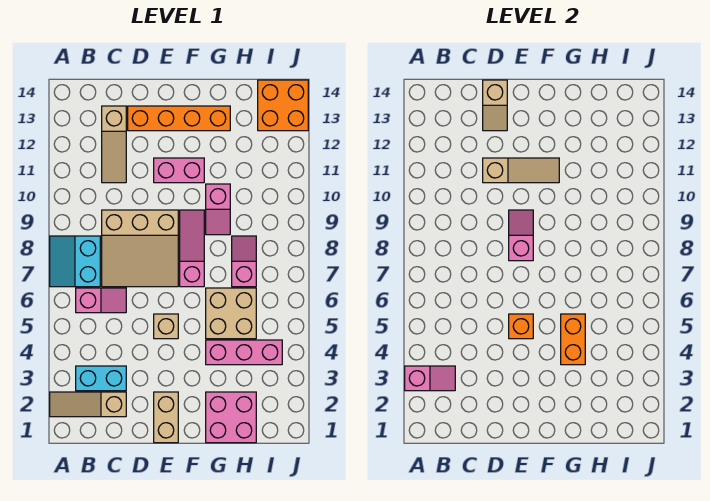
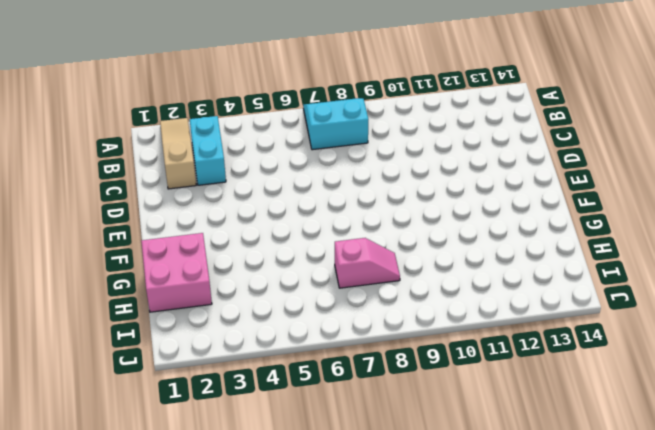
none -> pink 1x2 slope [76,288,126,313]
none -> tan 3x3 slope [102,210,178,287]
none -> tan 1x3 slope [102,106,126,183]

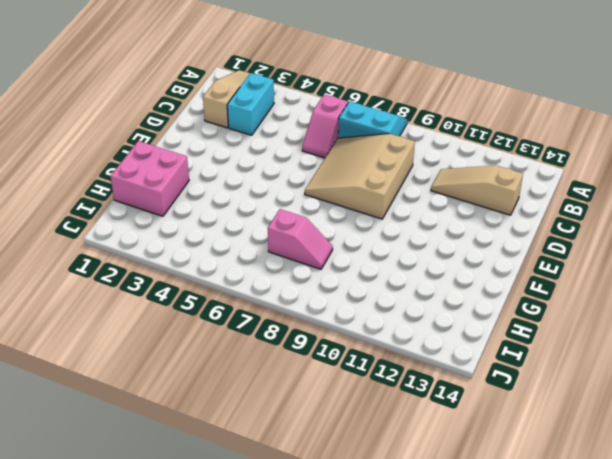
none -> orange 1x4 brick [128,106,230,131]
none -> tan 1x2 brick [154,392,178,443]
none -> tan 1x1 brick [154,314,178,339]

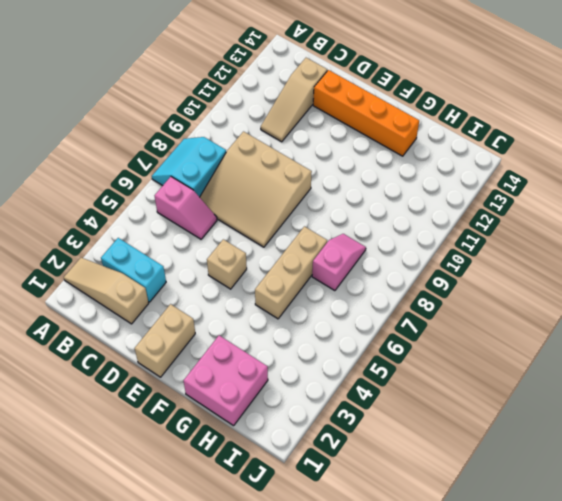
tan 1x3 brick [255,226,327,319] -> tan 2x2 brick [206,288,256,339]
none -> pink 1x2 brick [154,158,204,183]
none -> pink 1x3 slope [180,210,204,287]
none -> pink 1x3 brick [206,340,282,365]

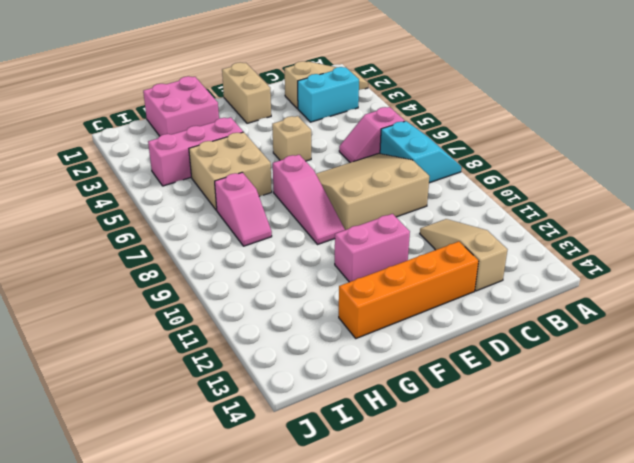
none -> pink 1x2 slope [206,184,230,235]
none -> orange 2x2 brick [258,80,308,131]
none -> pink 1x2 slope [405,366,455,391]

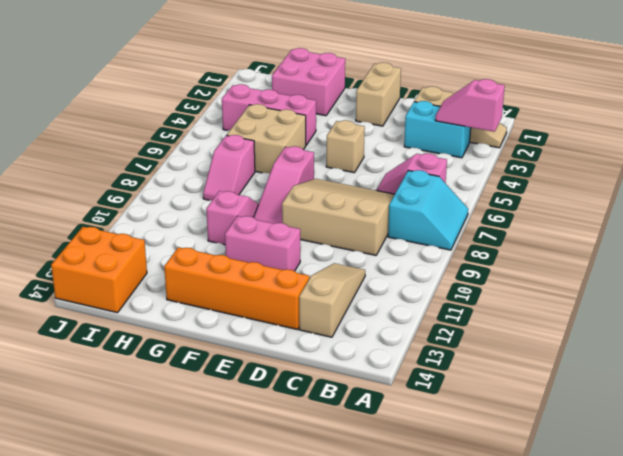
none -> tan 1x3 slope [483,158,559,183]
none -> tan 1x2 slope [483,80,507,131]
none -> orange 1x1 brick [509,314,533,339]

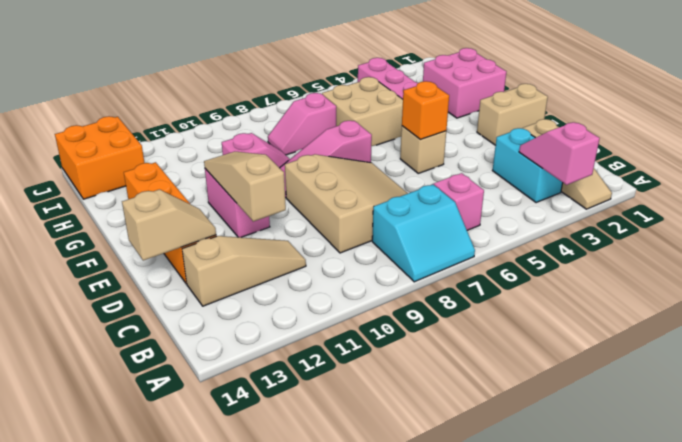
none -> pink 1x2 slope [509,210,533,261]
none -> orange 1x2 brick [561,314,585,365]

